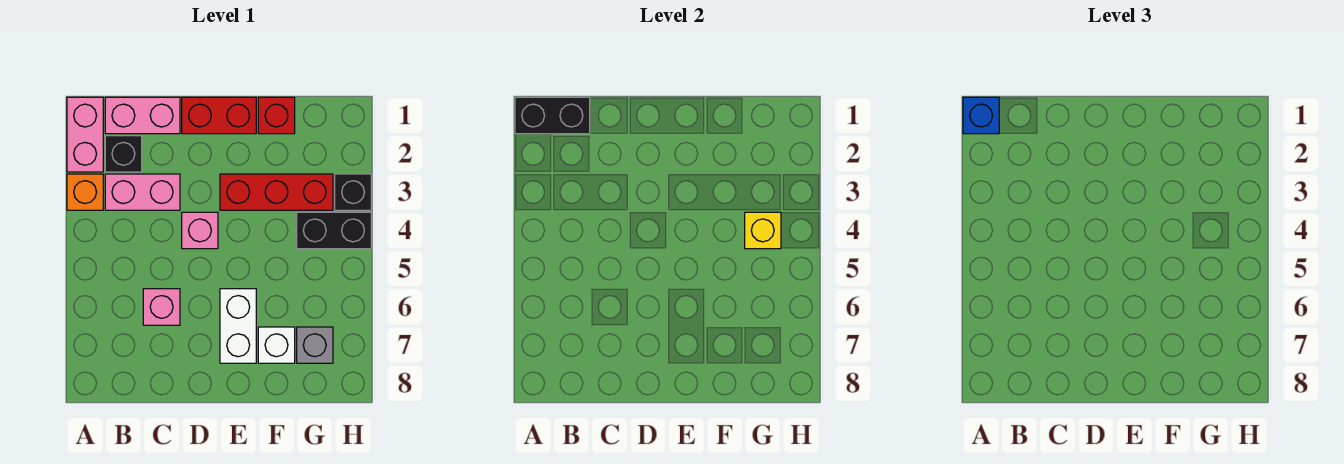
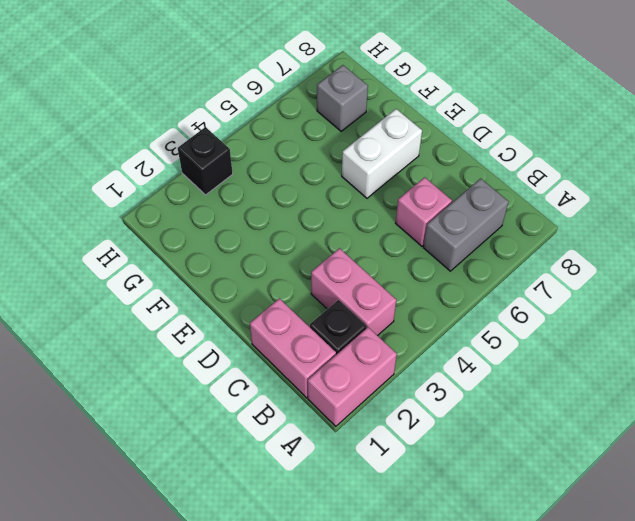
grey 1x2 brick [423,179,509,271] -> none
none -> orange 1x1 brick [67,174,103,210]
none -> red 1x2 brick [182,97,256,134]
none -> pink 1x1 brick [182,212,218,249]

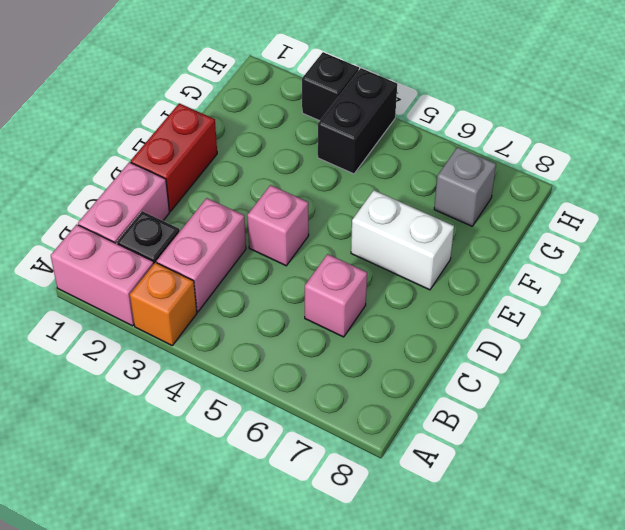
none -> red 1x3 brick [220,174,333,210]
none -> red 1x1 brick [258,97,295,134]
none -> white 1x1 brick [258,327,295,363]

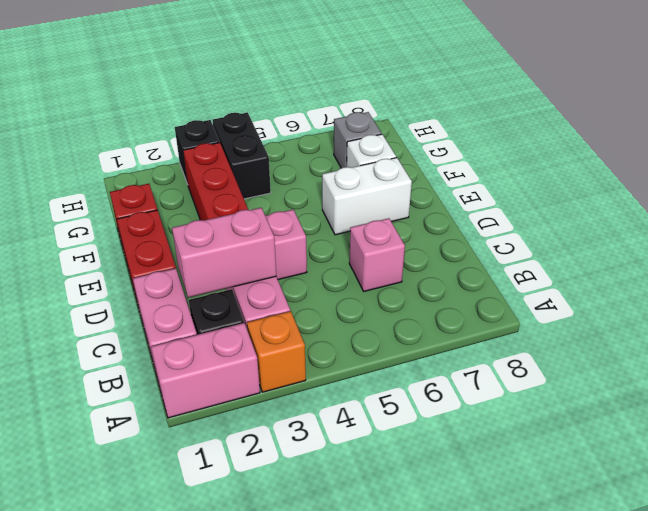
pink 1x2 brick [172,208,276,298] -> none
none -> black 1x2 brick [515,97,590,134]
none -> yellow 1x1 brick [745,212,781,249]
none -> blue 1x1 brick [963,97,999,134]

